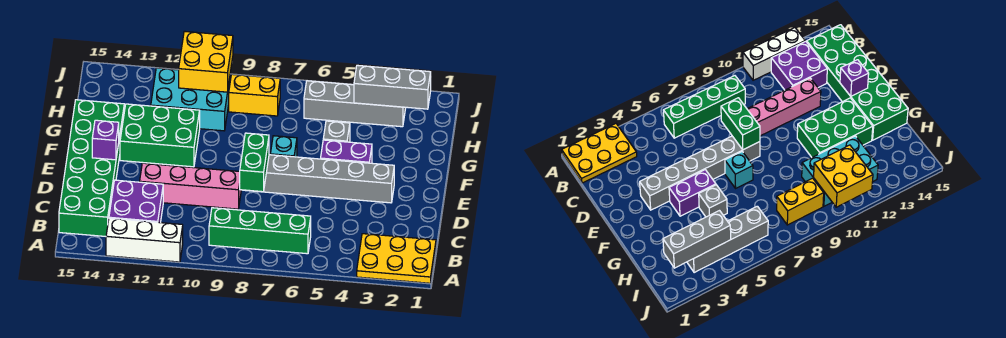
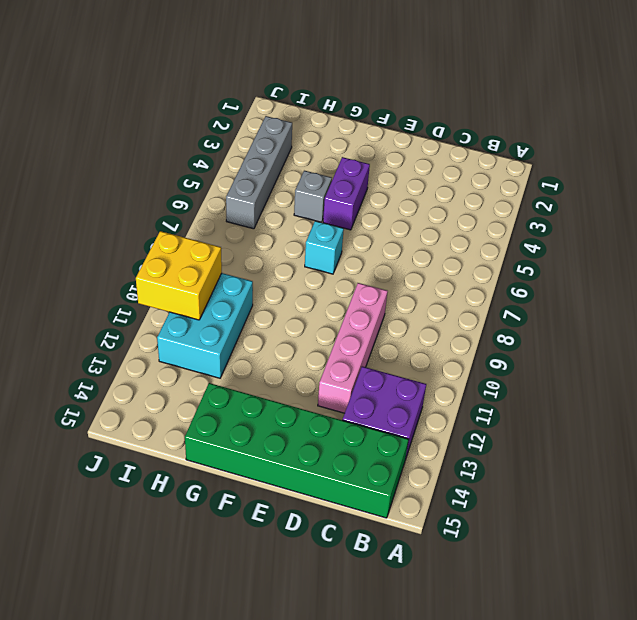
none -> yellow 2x3 plate [357,234,436,283]
none -> white 1x3 brick [106,218,183,262]
none -> green 1x4 brick [209,208,311,254]

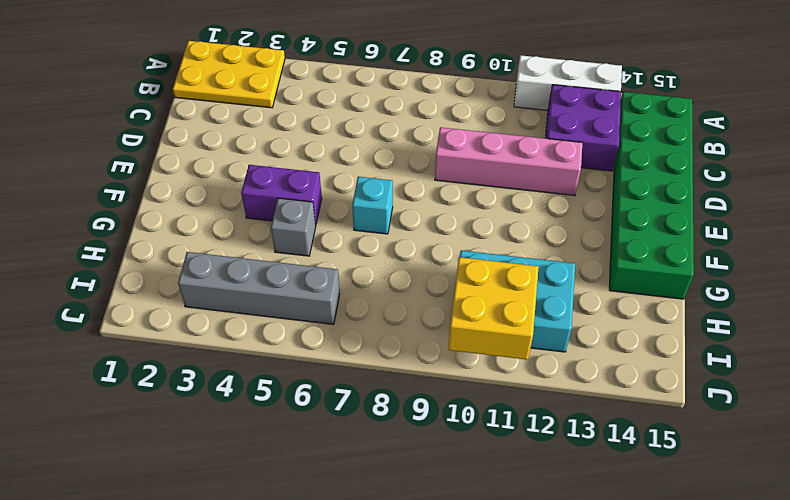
none -> green 1x4 brick [209,208,311,254]
none -> grey 1x6 brick [245,155,394,203]
none -> green 2x3 brick [120,104,200,167]

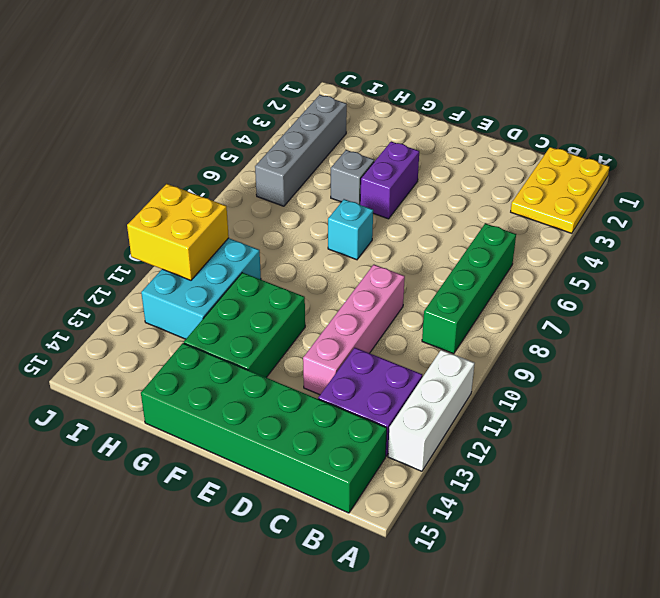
none -> grey 1x6 brick [245,155,394,203]
none -> yellow 1x2 brick [229,74,280,116]
none -> green 1x2 brick [240,133,269,192]

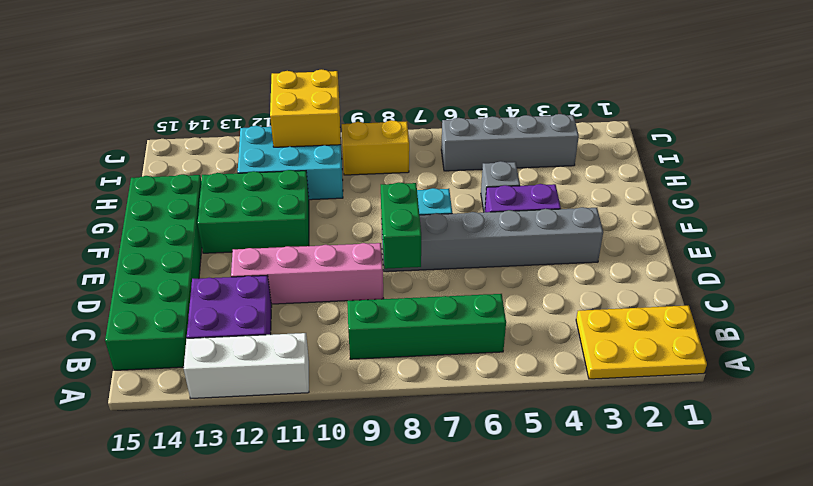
none -> purple 1x1 brick [92,120,119,160]
none -> grey 1x3 brick [354,65,431,109]

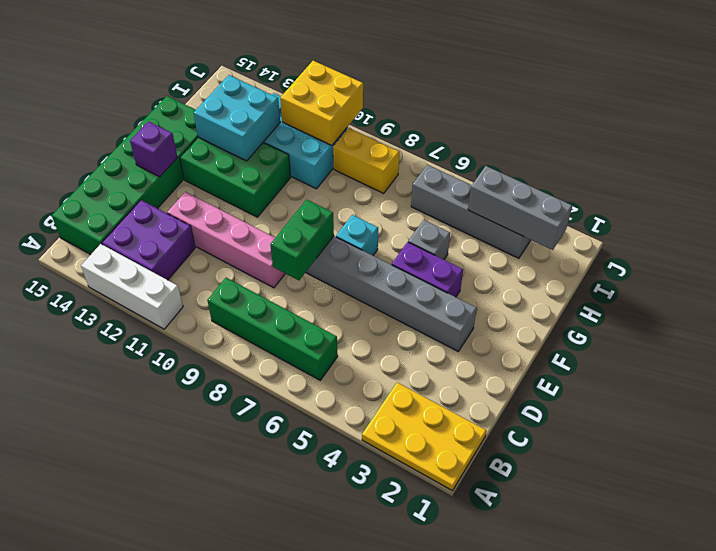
cyan 2x2 brick [194,75,280,161] -> none

